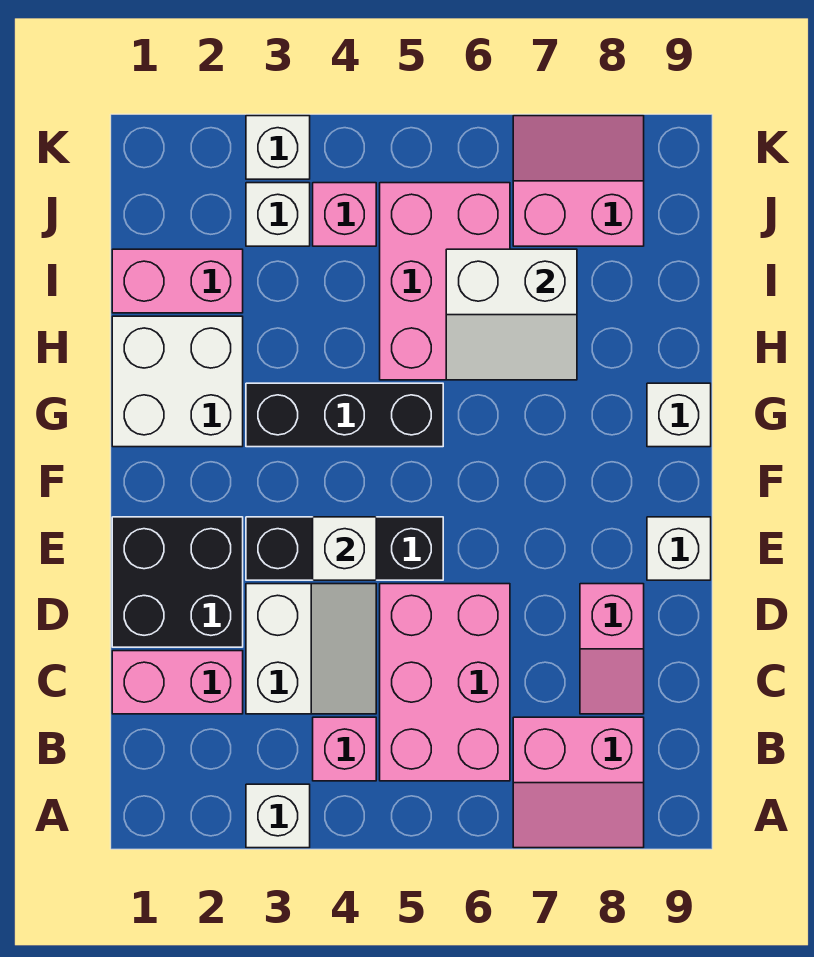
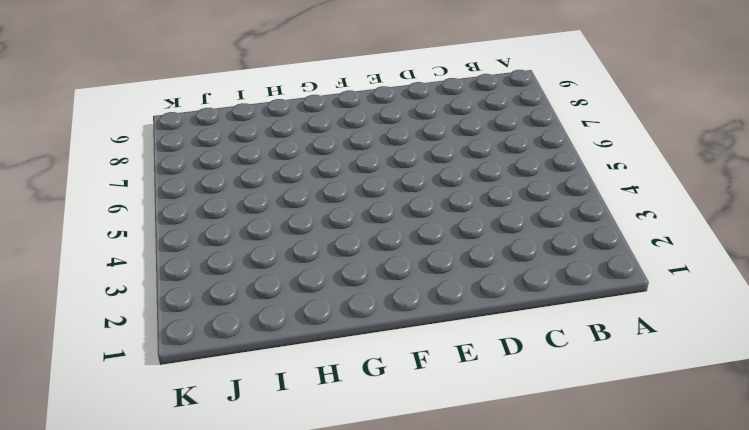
none -> white 1x1 brick [246,784,310,848]
none -> pink 2x2 slope [513,717,644,848]
none -> pink 1x1 brick [313,717,376,781]

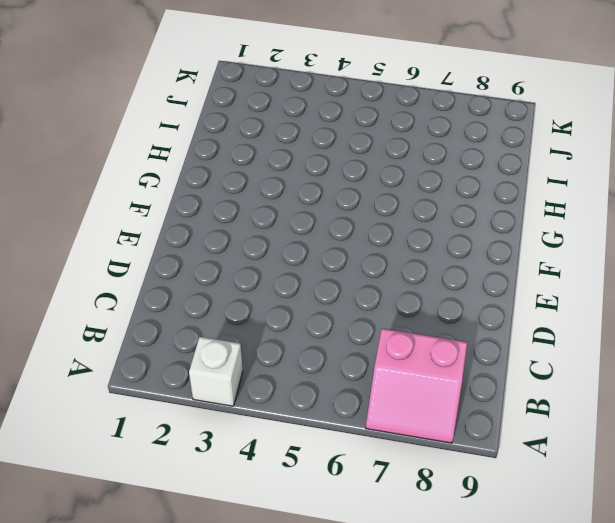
none -> pink 1x1 brick [313,717,376,781]
none -> pink 2x3 brick [380,584,510,781]
none -> pink 1x2 brick [112,651,243,714]

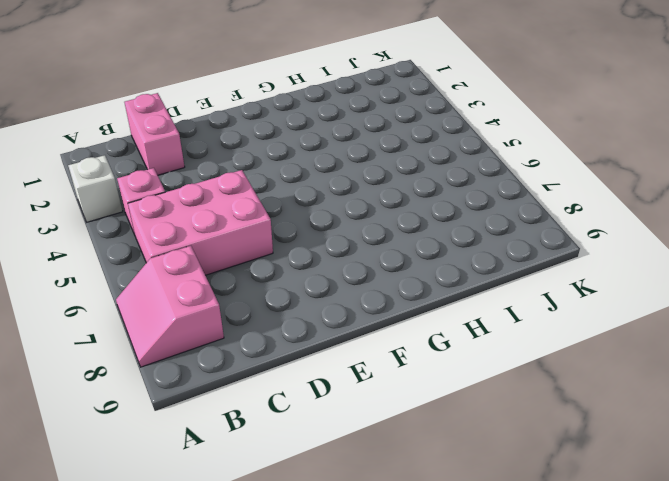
none -> white 2x2 slope [246,584,376,714]
none -> pink 1x2 slope [580,584,644,714]
none -> black 2x2 brick [112,517,243,647]

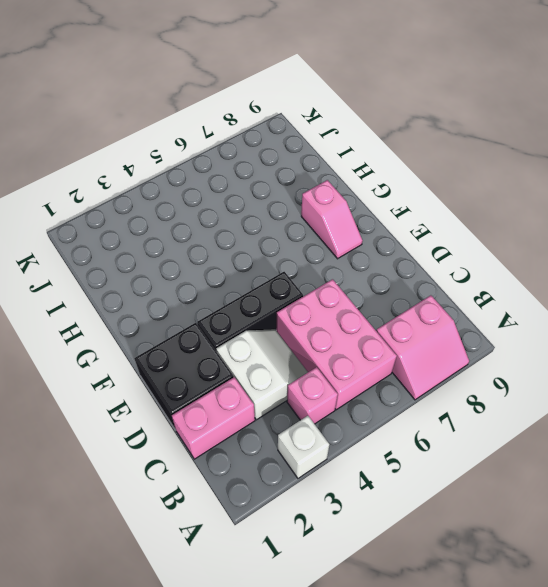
pink 1x2 slope [301,180,363,259] -> pink 1x2 slope moved to [580,584,644,714]
none -> white 1x1 brick [647,517,711,580]
none -> white 2x2 brick [112,316,243,447]
none -> black 1x3 brick [246,383,443,447]

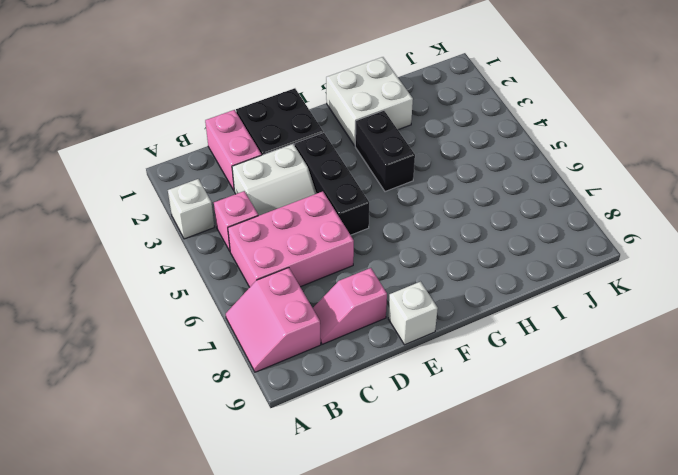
black 1x2 brick [355,111,415,192] -> black 1x3 brick [246,383,443,447]
none -> white 1x1 brick [647,383,711,447]
none -> pink 2x3 brick [380,183,510,380]
none -> pink 1x2 brick [112,249,243,313]

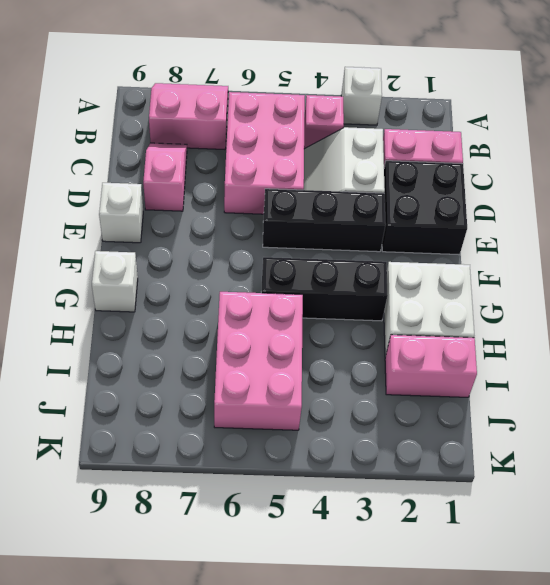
none -> white 1x1 brick [246,183,310,246]
none -> pink 1x1 brick [313,183,376,246]
none -> pink 2x2 slope [513,116,644,246]

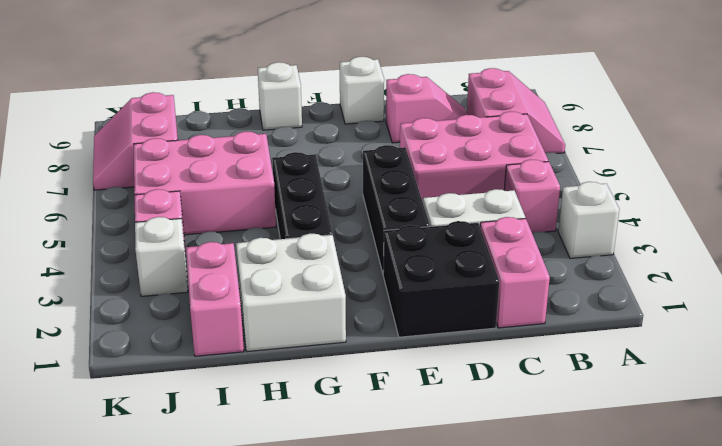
none -> white 1x1 brick [246,116,310,179]
none -> white 1x1 brick [313,517,376,580]
none -> white 2x2 slope [446,249,577,380]

